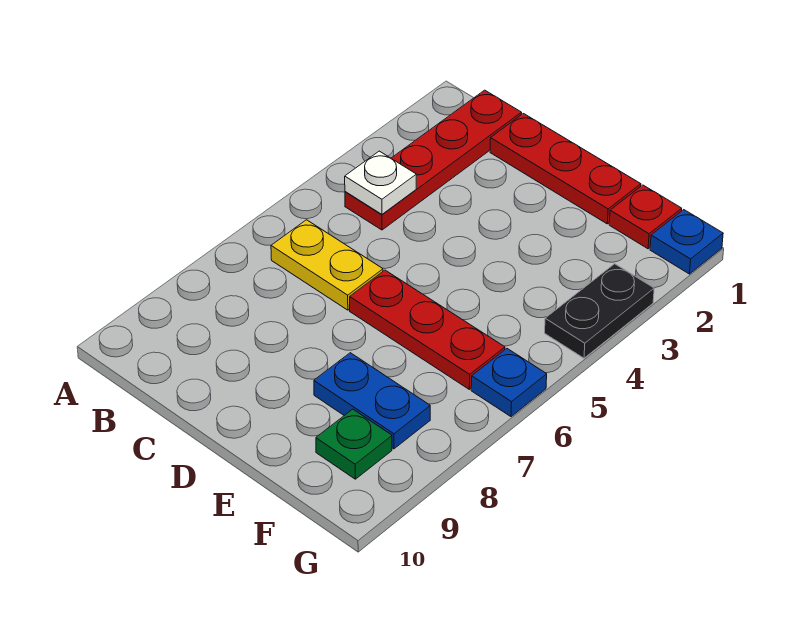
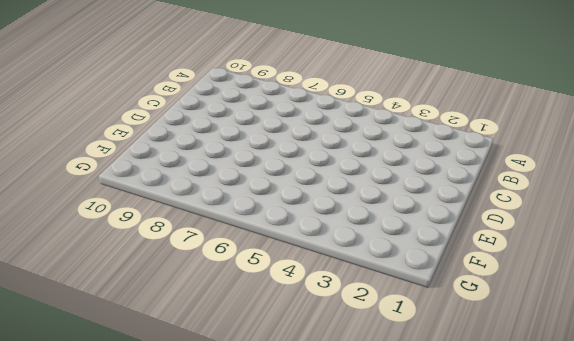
none -> red 1x4 plate [345,90,522,230]
none -> yellow 1x2 plate [271,220,383,310]

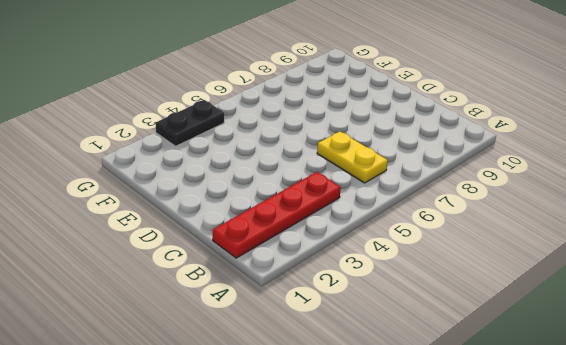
none -> red 1x3 plate [490,114,641,224]
none -> red 1x3 plate [350,270,505,389]

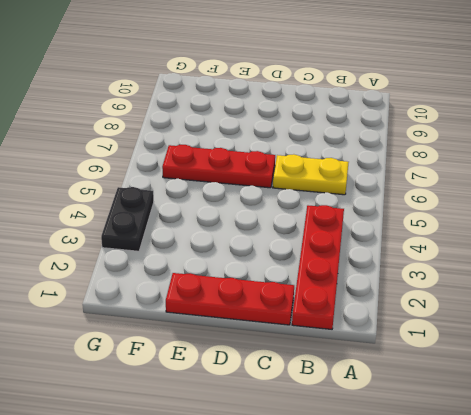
none -> blue 1x2 plate [314,353,430,449]
none -> red 1x1 plate [609,185,682,249]

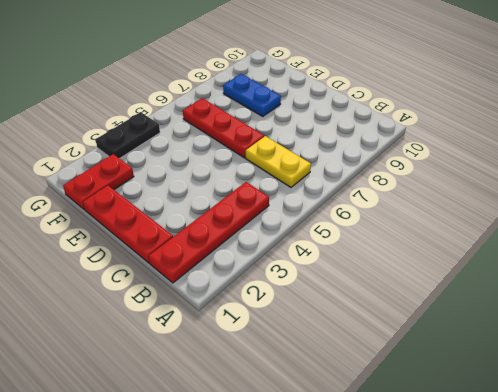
red 1x2 plate [63,154,134,209] -> red 1x1 plate [609,185,682,249]
none -> green 1x1 plate [316,409,392,479]
none -> blue 1x1 plate [650,210,723,274]

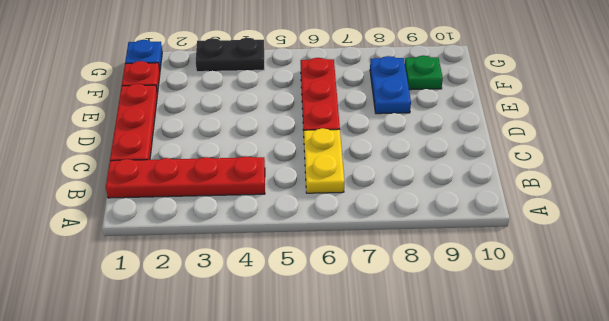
none -> blue 1x1 plate [471,349,547,417]
none -> white 1x1 plate [345,151,416,214]

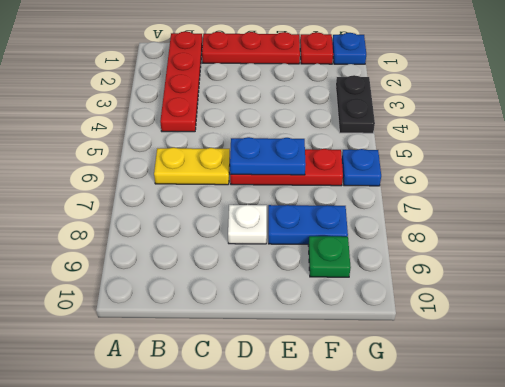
blue 1x2 plate [230,137,306,175] -> none
white 1x1 plate [228,205,267,244] -> white 1x1 plate moved to [345,151,416,214]

